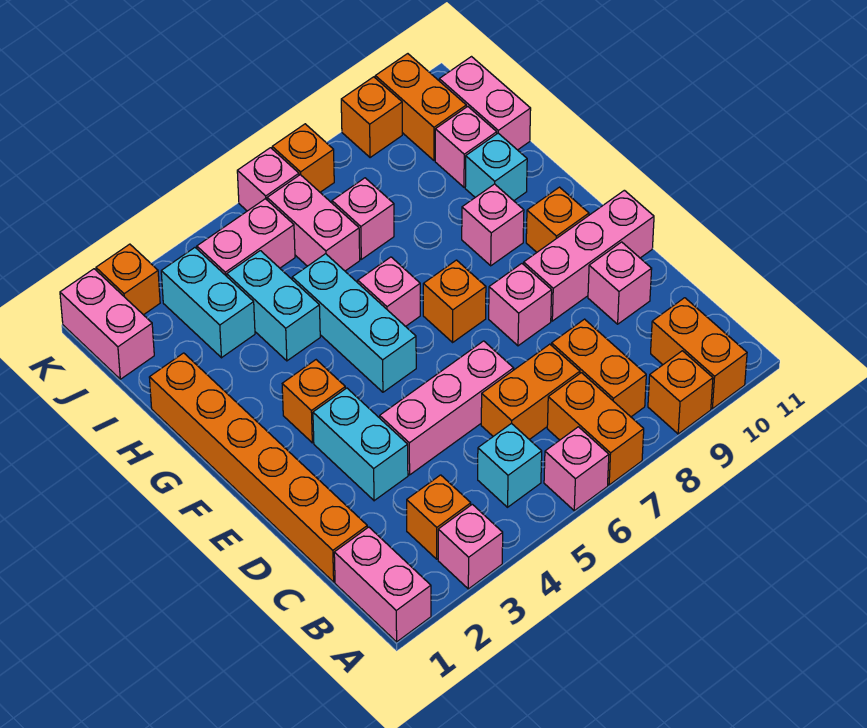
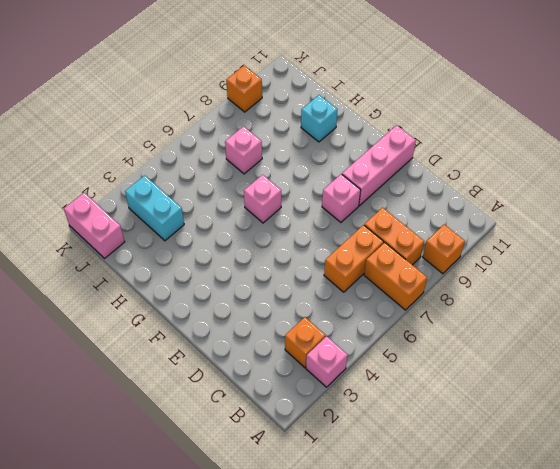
none -> pink 1x2 brick [334,527,431,642]
none -> pink 1x1 brick [544,427,609,511]
none -> orange 1x2 brick [651,298,747,409]
none -> cyan 1x1 brick [478,423,542,507]

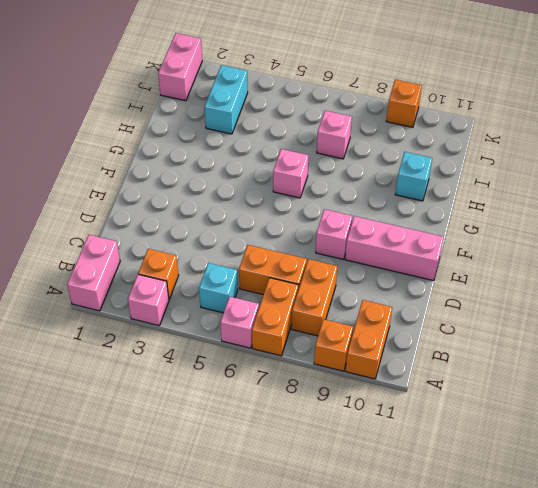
none -> orange 1x6 brick [149,353,367,582]
none -> cyan 1x2 brick [313,388,408,501]
none -> pink 1x3 brick [380,341,514,475]
none -> pink 1x1 brick [588,242,652,324]

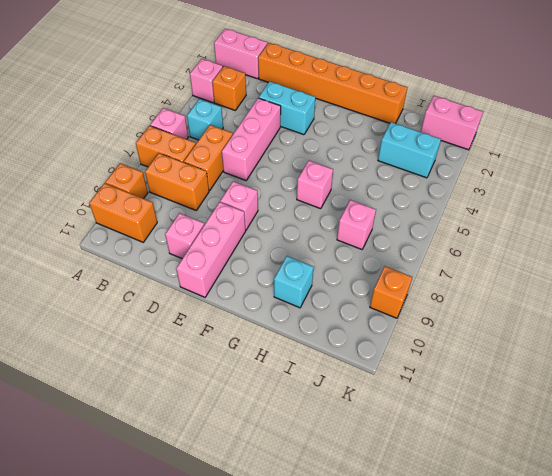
none -> orange 1x1 brick [282,360,345,443]
none -> cyan 1x3 brick [292,254,416,392]
none -> orange 1x1 brick [423,260,486,342]
none -> orange 1x1 brick [526,187,589,252]

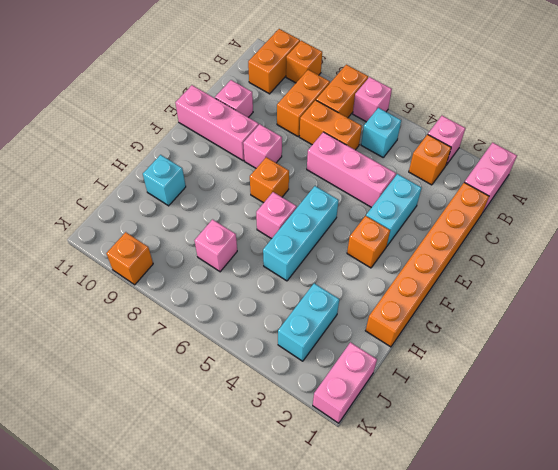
none -> orange 1x1 brick [526,187,589,252]
none -> pink 1x1 brick [462,184,524,266]
none -> cyan 1x2 brick [227,251,320,361]
none -> pink 1x2 brick [267,175,360,271]

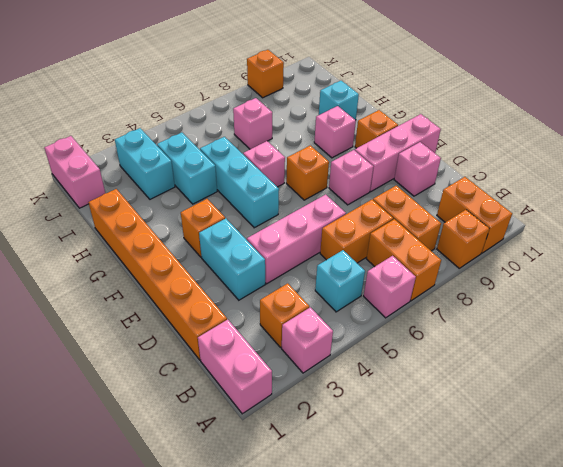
none -> pink 1x2 brick [267,175,360,271]
none -> pink 1x1 brick [435,106,497,187]
none -> pink 1x2 brick [439,57,531,150]
none -> pink 1x2 brick [197,199,295,276]

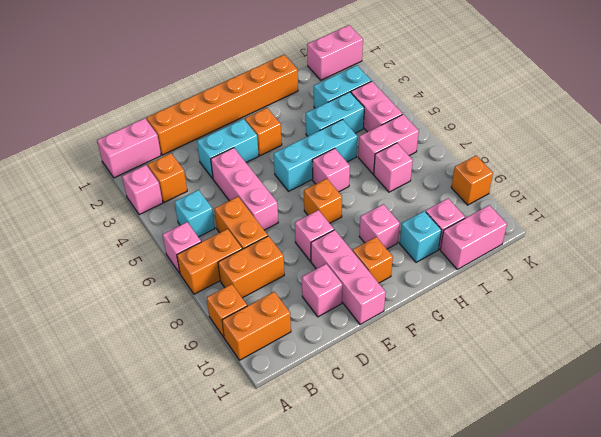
none -> orange 1x2 brick [375,54,466,160]
none -> orange 1x1 brick [96,244,160,315]
none -> pink 1x1 brick [237,148,299,211]
none -> orange 1x1 brick [272,124,334,192]

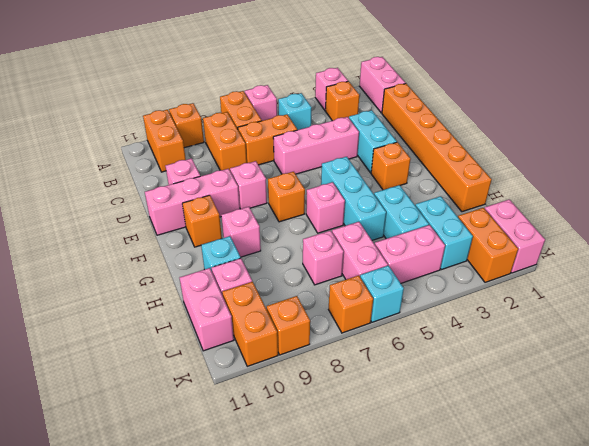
orange 1x2 brick [458,208,518,282] -> orange 1x1 brick [96,244,160,315]
cyan 1x1 brick [360,266,404,322] -> pink 1x1 brick [237,148,299,211]

